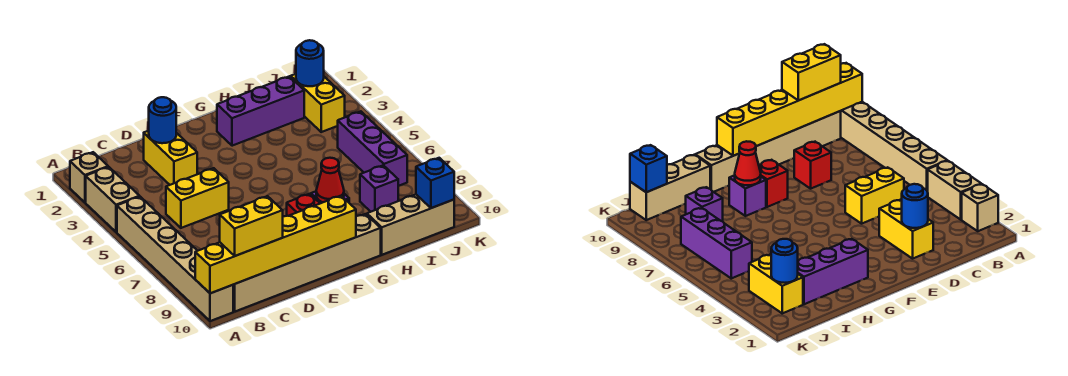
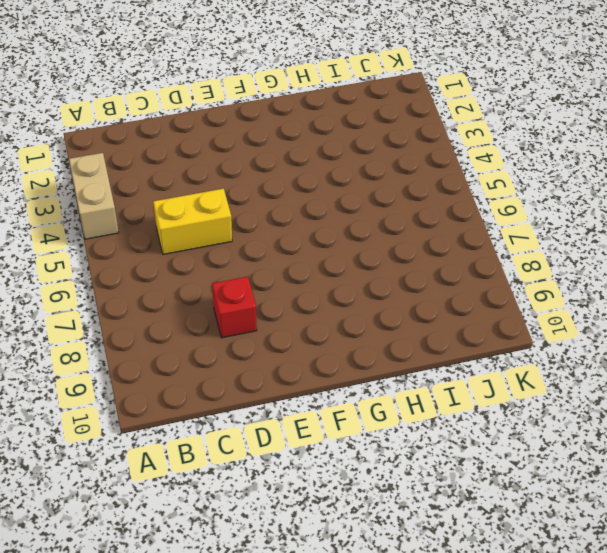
none -> tan 1x1 brick [70,152,108,202]
none -> tan 1x6 brick [117,197,233,321]
none -> tan 1x6 brick [233,214,381,311]

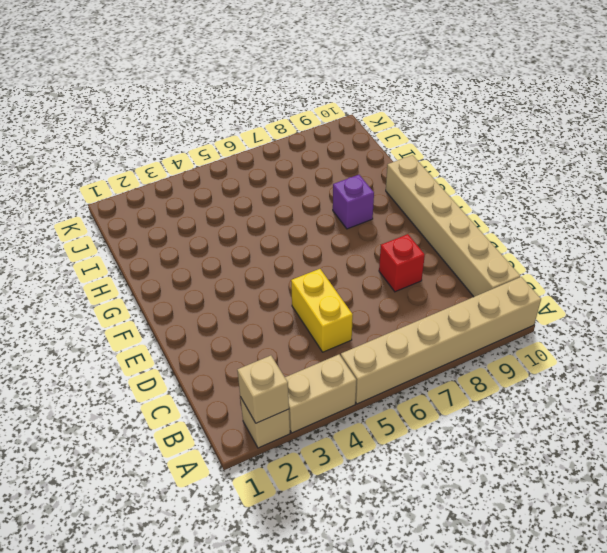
tan 1x1 brick [237,356,289,423] -> none
none -> yellow 1x2 brick [144,131,197,185]
none -> red 1x1 brick [287,194,320,216]
none -> purple 1x3 brick [217,76,304,146]

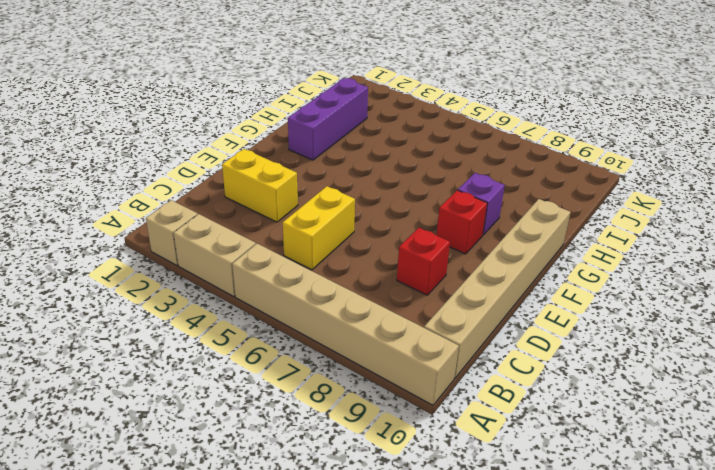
none -> tan 1x3 brick [367,195,454,255]
none -> purple 1x1 brick [360,165,398,212]
none -> yellow 1x2 brick [291,74,345,132]

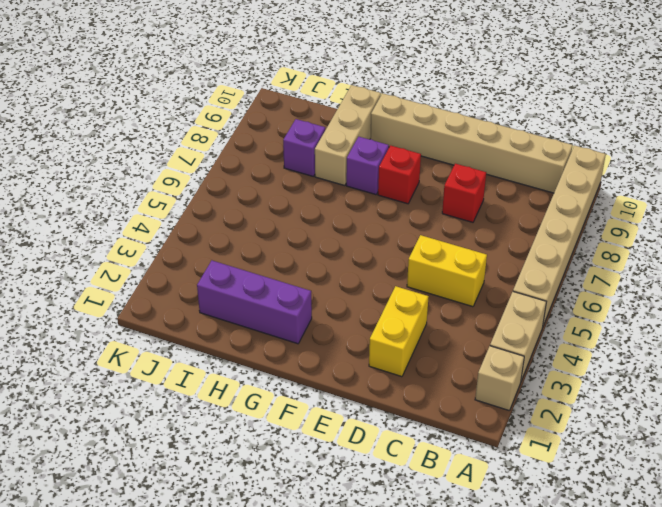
tan 1x3 brick [315,85,381,186] -> tan 1x3 brick turned to [367,195,454,255]
none -> yellow 1x2 brick [291,74,345,132]
none -> purple 1x3 brick [338,111,407,186]
none -> yellow 1x6 brick [195,196,356,293]

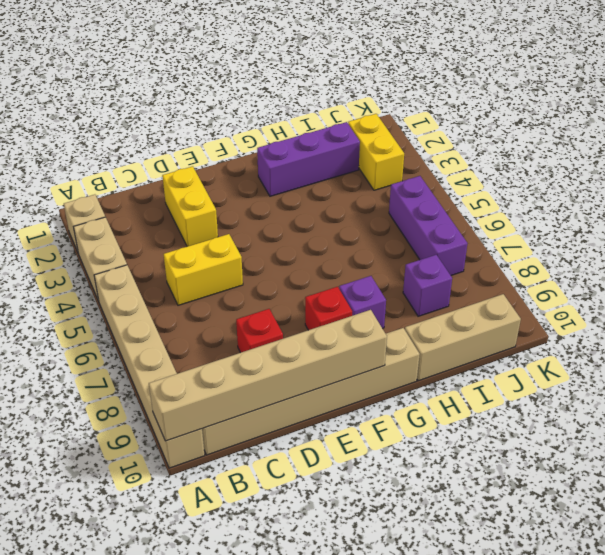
tan 1x6 brick [149,310,387,441] -> yellow 1x6 brick [195,196,356,293]
none -> blue 1x1 round brick [149,97,176,143]
none -> red 1x1 cone [316,158,344,202]
none -> blue 1x1 round brick [296,40,324,86]

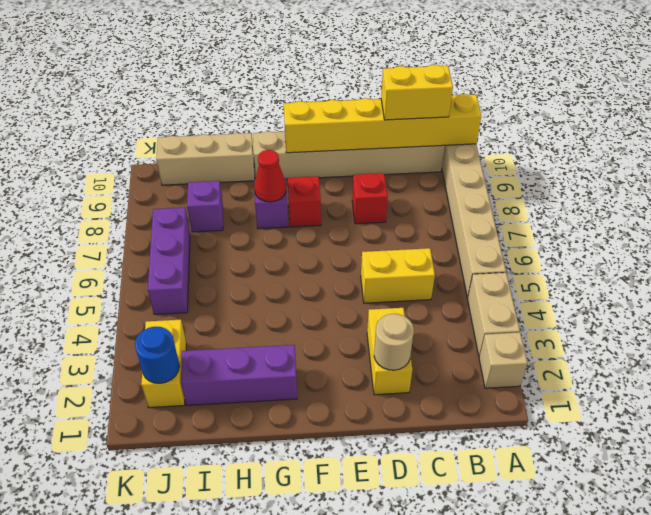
tan 1x1 round brick [374,314,414,370] -> blue 1x1 round brick [149,97,176,143]
none -> blue 1x1 brick [416,158,454,208]

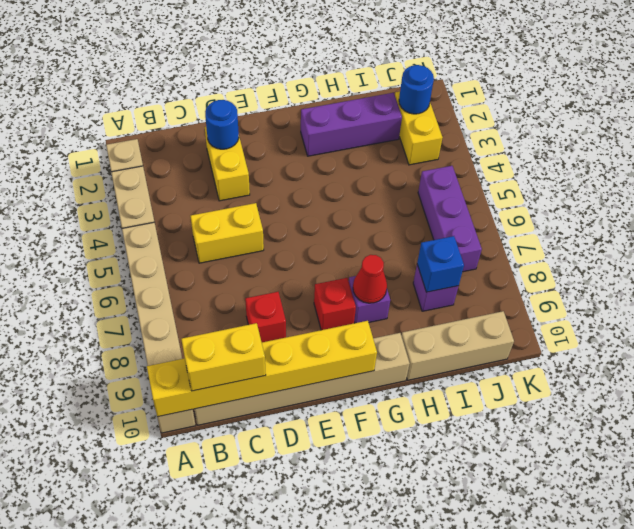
blue 1x1 brick [417,236,464,292] -> blue 1x1 brick moved to [416,158,454,208]

